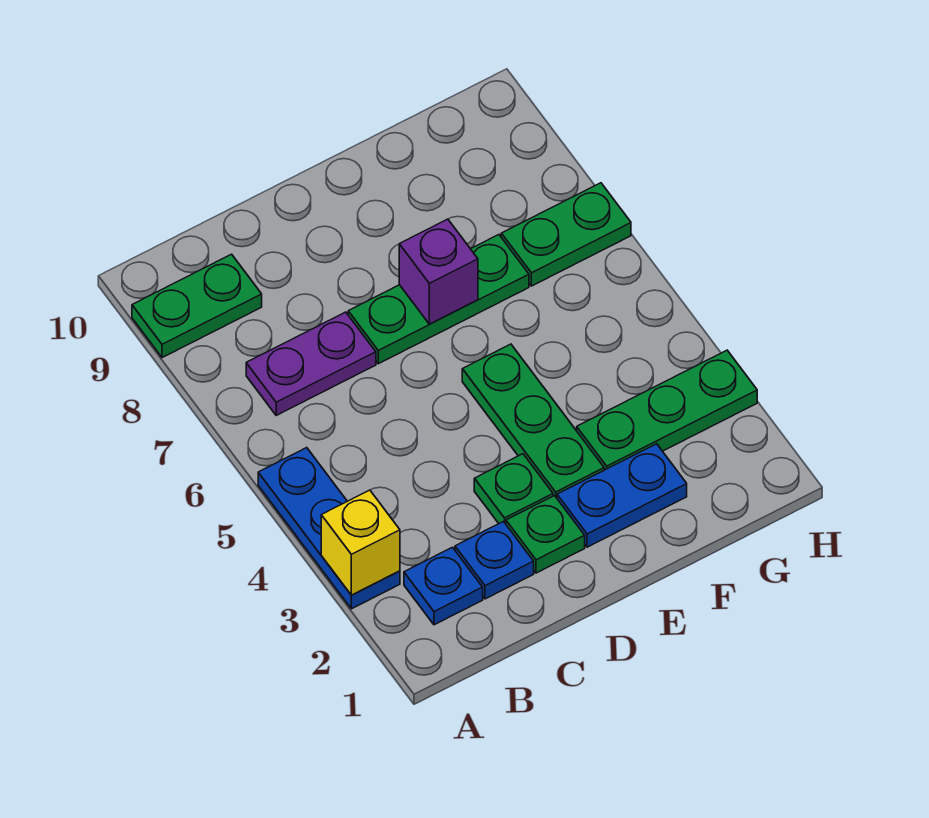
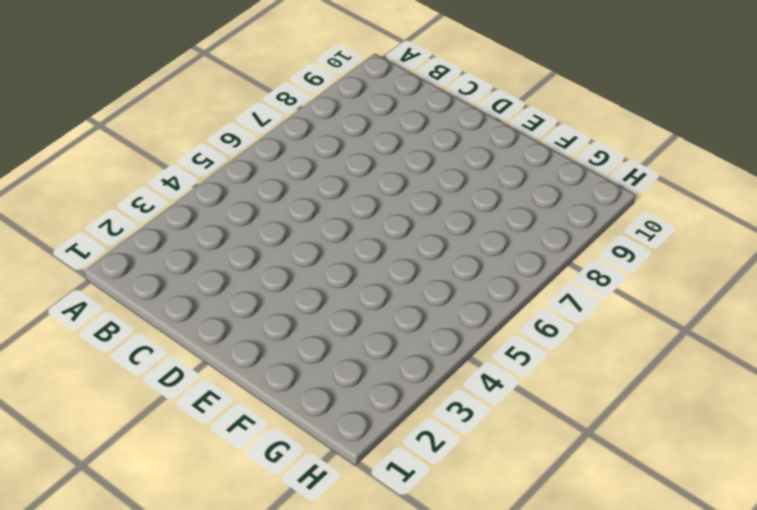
none -> blue 1x3 plate [258,448,400,609]
none -> green 1x2 plate [132,254,262,358]
none -> blue 1x1 plate [404,547,483,625]

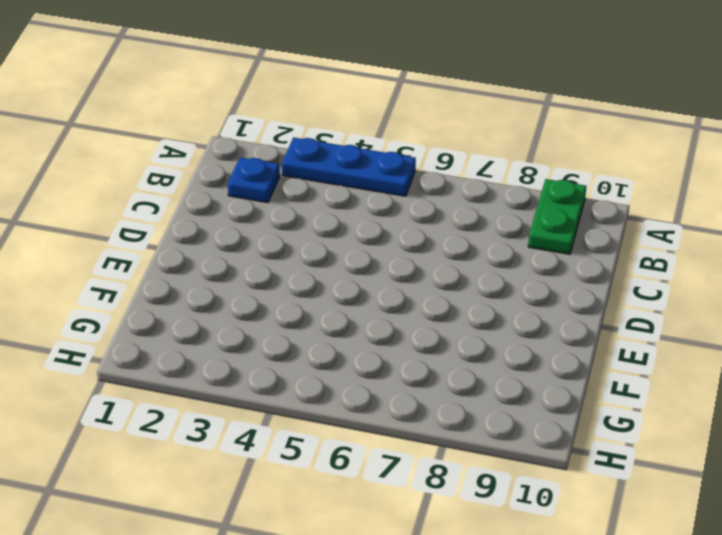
none -> purple 1x2 plate [246,312,376,415]
none -> blue 1x1 plate [455,522,534,599]
none -> green 1x1 plate [506,496,585,573]

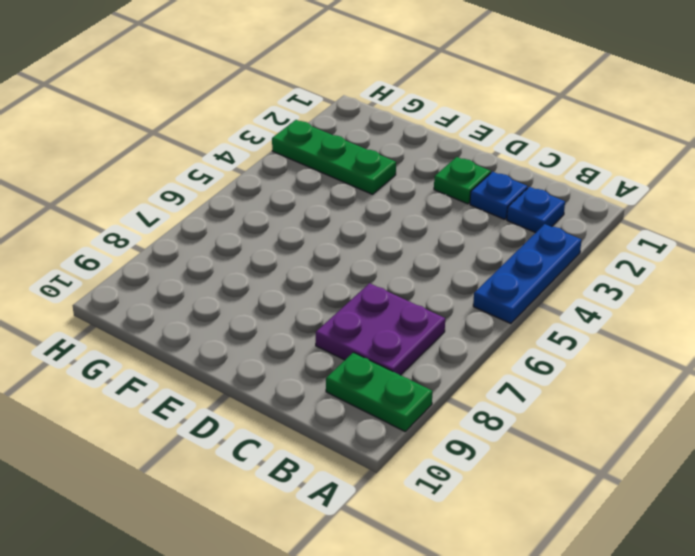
purple 2x2 plate [316,283,445,375] -> purple 1x2 plate [246,312,376,415]
none -> green 1x1 plate [474,454,553,524]
none -> green 1x3 plate [348,235,529,364]
none -> blue 1x2 plate [557,444,687,547]

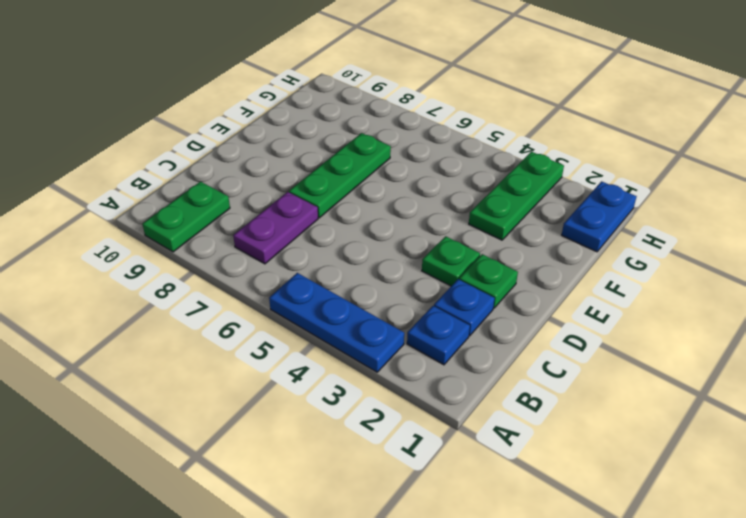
blue 1x2 plate [562,181,637,252] -> blue 1x2 plate moved to [557,444,687,547]
none -> green 1x3 plate [462,344,604,498]
none -> green 1x2 plate [501,183,631,286]
none -> yellow 1x1 brick [321,490,400,595]

